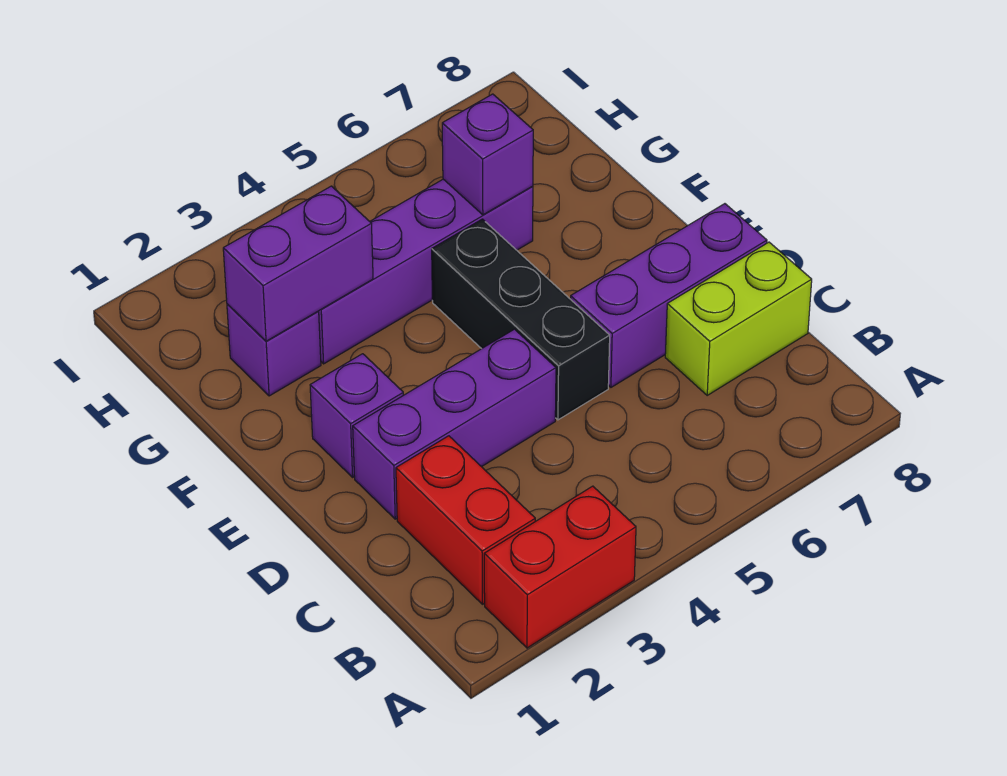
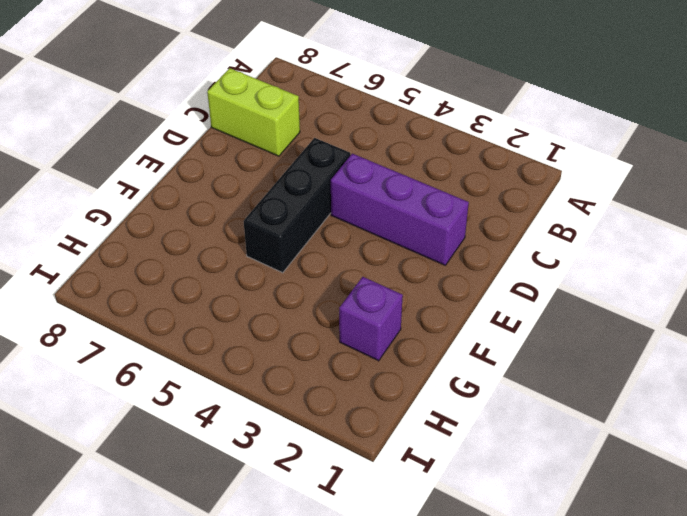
none -> red 1x2 brick [484,486,636,648]
none -> red 1x2 brick [396,436,535,604]

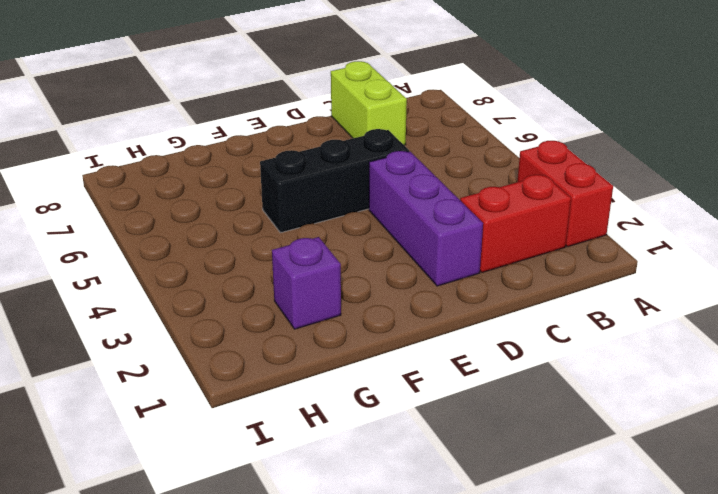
none -> purple 1x3 brick [571,204,767,387]
none -> purple 1x1 brick [310,354,403,477]

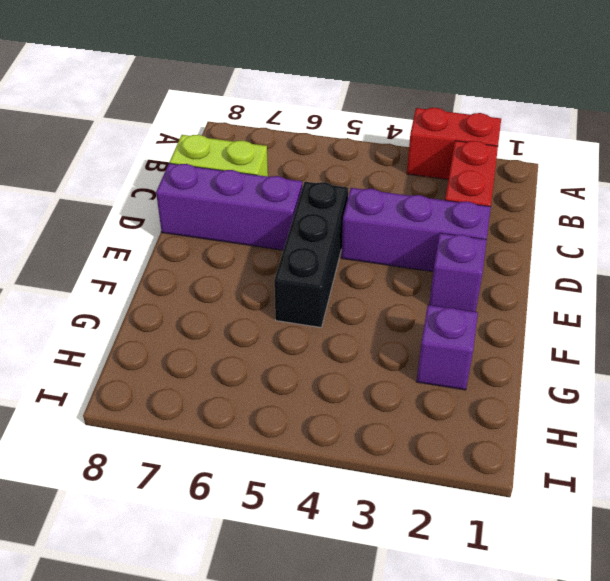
none -> purple 1x4 brick [318,179,533,364]
none -> purple 1x2 brick [223,186,373,341]

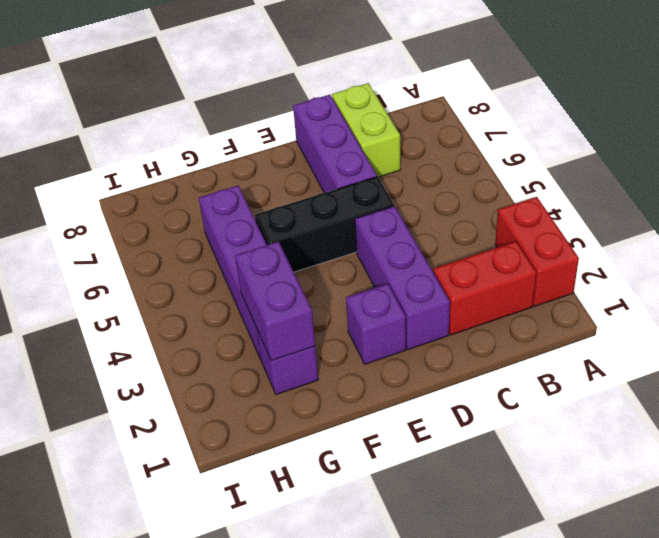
none -> purple 1x1 brick [442,94,533,215]

